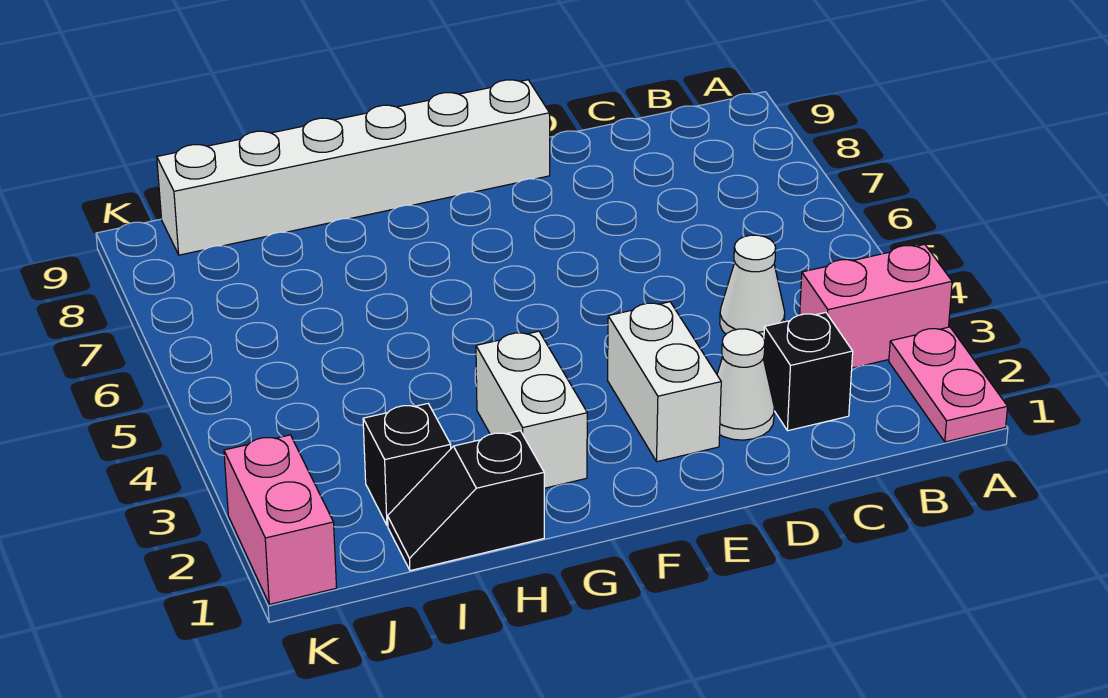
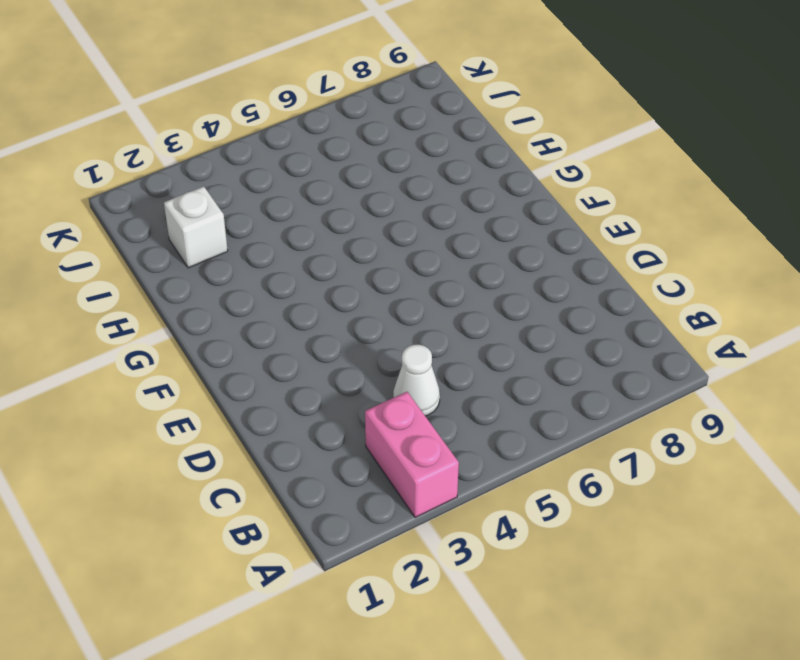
white 1x1 brick [164,186,228,268] -> black 1x1 brick [363,404,451,526]
none -> pink 1x2 plate [889,327,1008,442]
none -> black 1x1 brick [763,312,853,431]

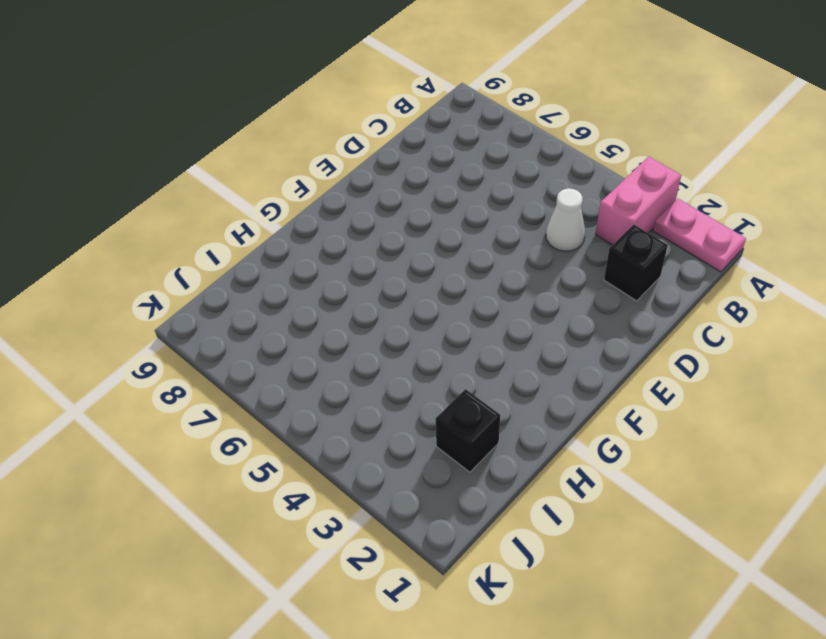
none -> white 1x1 cone [717,329,774,440]
none -> white 1x2 brick [607,302,721,462]

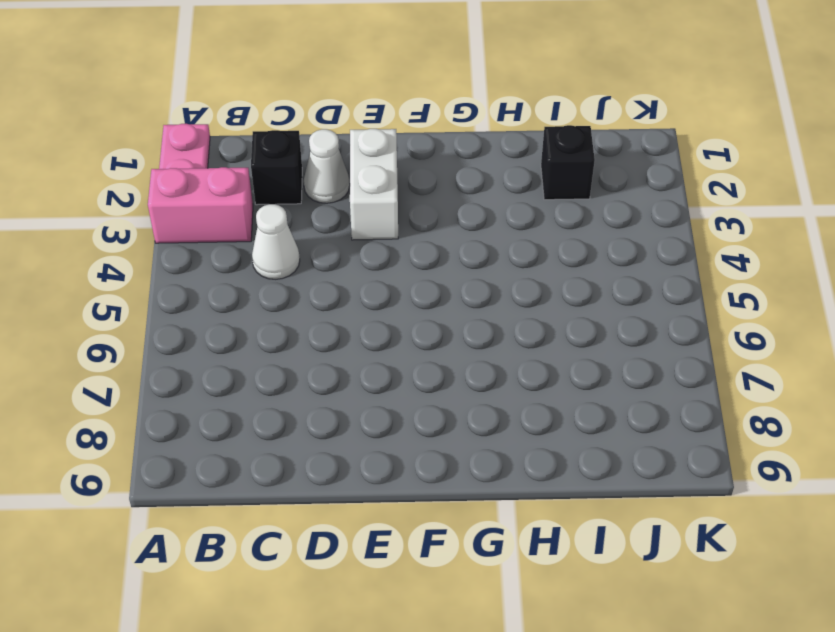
none -> white 1x6 brick [157,80,550,255]
none -> white 1x2 brick [476,331,587,488]

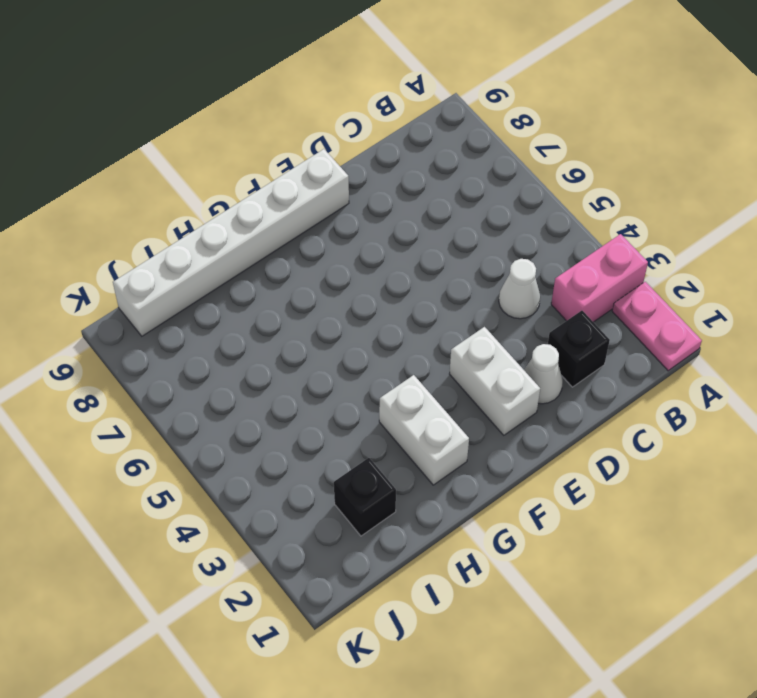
none -> black 1x2 slope [388,431,544,571]
none -> pink 1x2 brick [224,435,337,604]

